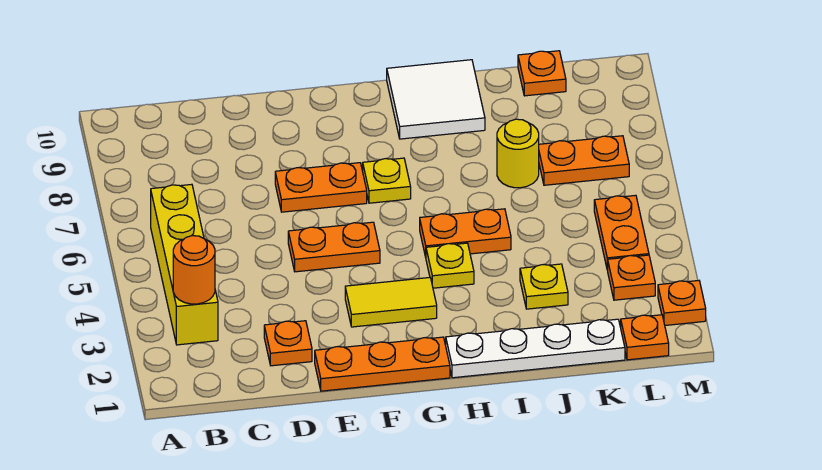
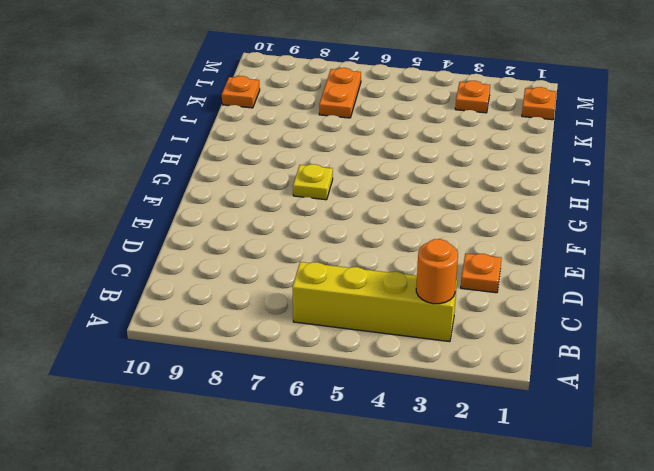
none -> orange 1x3 plate [315,337,450,391]
none -> orange 1x2 plate [288,222,380,272]
none -> orange 1x2 plate [275,163,367,212]

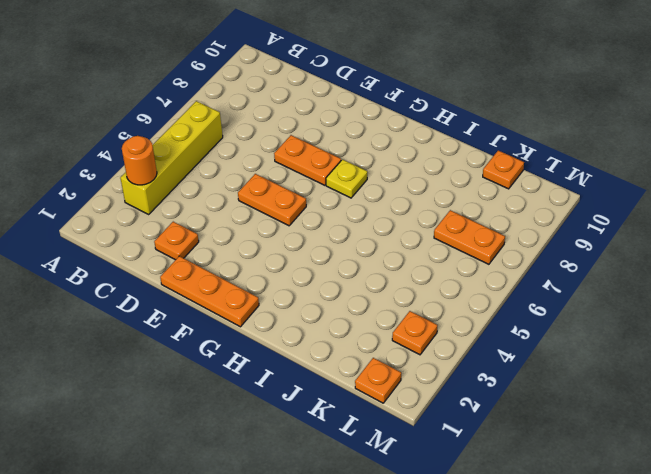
none -> yellow 1x2 tile [345,278,437,327]
none -> white 1x4 plate [446,319,625,378]
none -> yellow 1x1 plate [426,243,474,288]

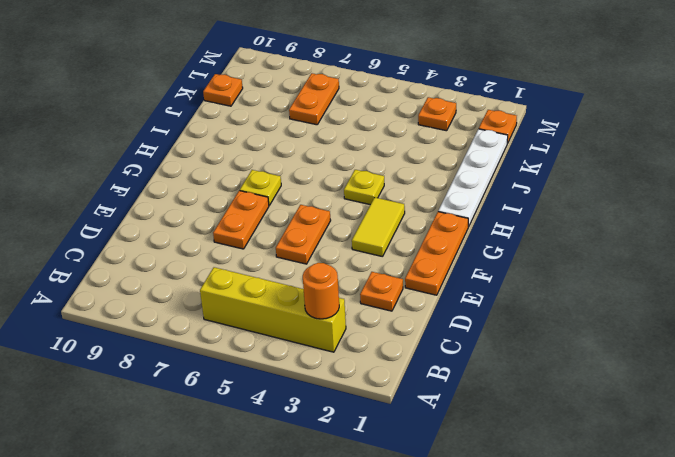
none -> orange 1x2 plate [420,209,511,257]
none -> white 2x2 tile [387,60,485,139]
none -> yellow 1x1 plate [520,264,568,309]

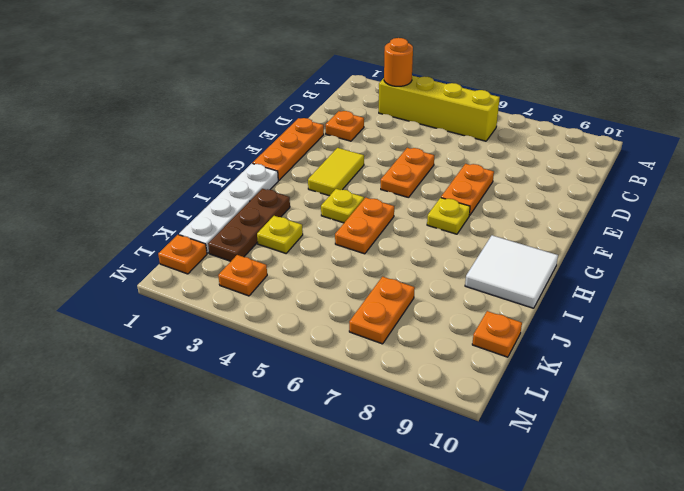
brown 1x3 plate [208,189,290,261] -> none
none -> yellow 1x1 round brick [497,119,539,188]
none -> orange 1x2 plate [594,195,649,270]
none -> orange 1x1 plate [658,281,706,325]

